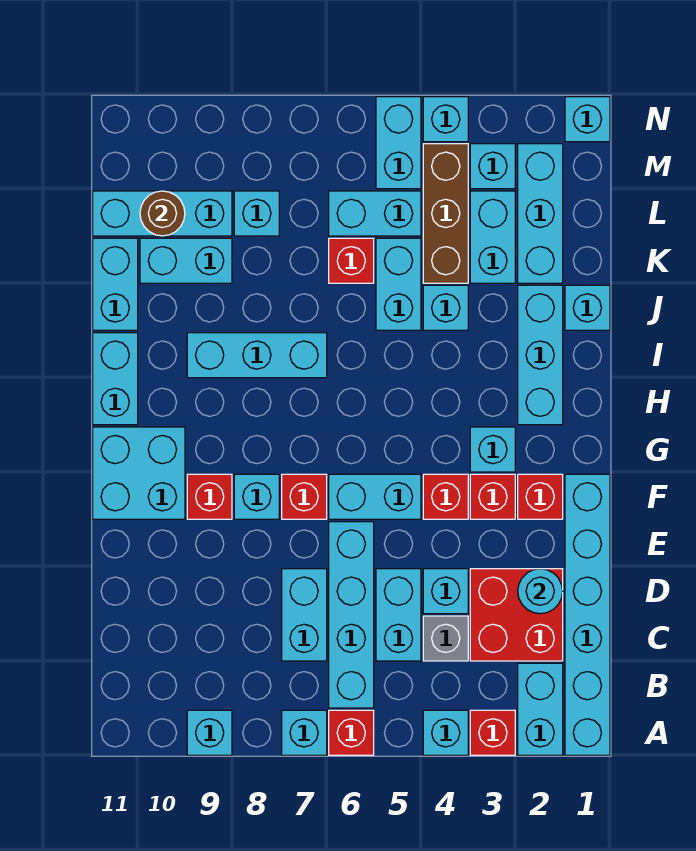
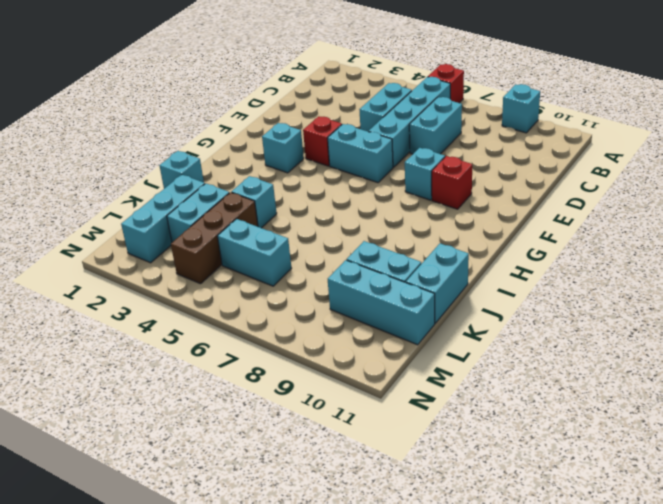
none -> cyan 1x6 brick [565,474,610,755]
none -> cyan 1x2 brick [518,663,563,755]
none -> red 1x1 brick [470,710,515,755]
none -> cyan 1x1 brick [423,710,468,755]

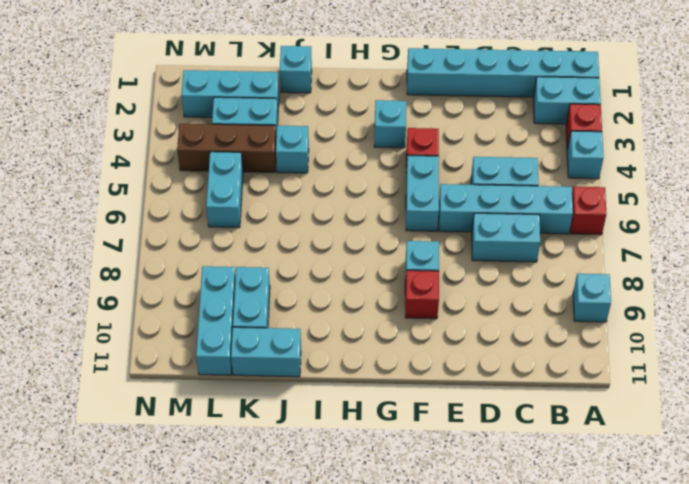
none -> cyan 1x1 brick [282,710,327,755]
none -> red 2x2 brick [470,569,563,661]
none -> grey 1x1 brick [423,616,468,661]
none -> cyan 1x1 brick [423,569,468,614]

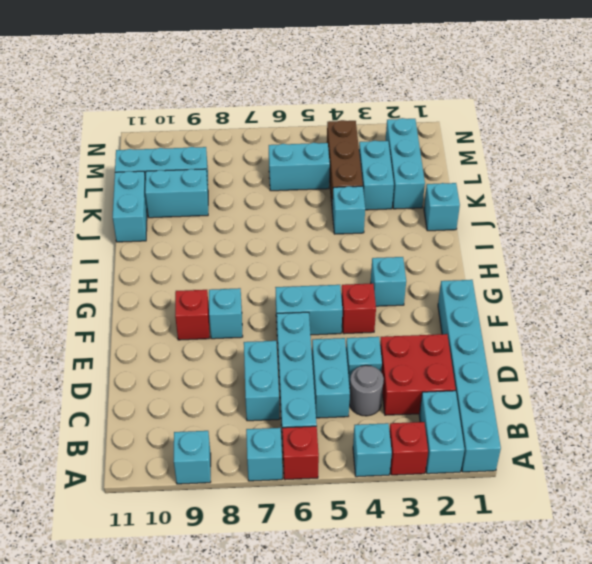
grey 1x1 round brick [349,365,384,416] -> grey 1x1 brick [423,616,468,661]
none -> red 1x1 brick [518,474,563,519]
none -> red 1x1 brick [470,474,515,519]
none -> red 1x1 brick [282,474,327,519]
none -> cyan 2x2 brick [93,427,185,519]

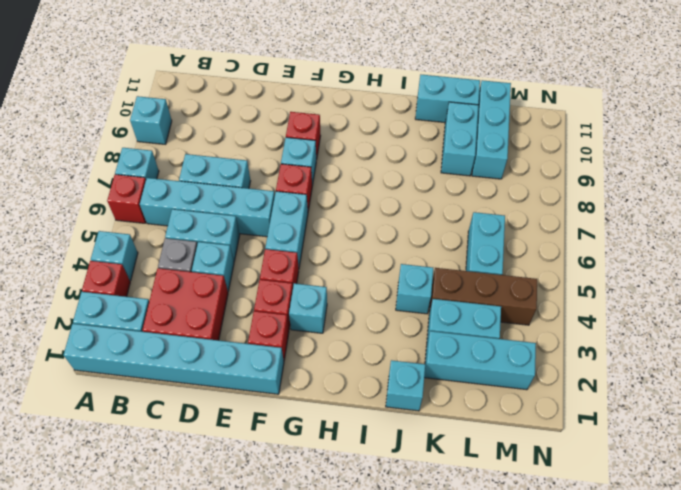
none -> cyan 2x2 brick [93,427,185,519]
none -> cyan 1x3 brick [518,285,563,425]
none -> cyan 1x2 brick [93,333,138,425]
none -> cyan 1x3 brick [187,333,327,378]

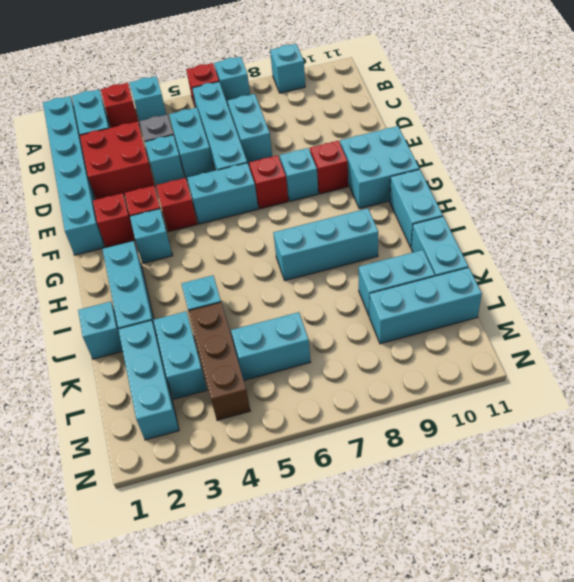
none -> cyan 1x2 brick [376,238,421,330]
none -> red 1x1 brick [329,238,374,283]
none -> cyan 1x1 brick [234,191,279,236]
none -> cyan 1x1 brick [470,144,515,189]

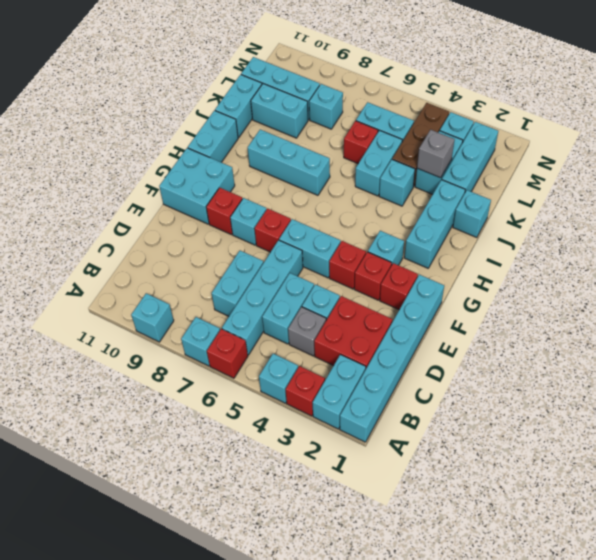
grey 1x1 brick [417,130,455,178] -> none
none -> cyan 1x2 brick [376,97,421,189]
none -> cyan 1x1 brick [565,97,610,142]
none -> cyan 1x1 brick [423,97,468,142]
none -> cyan 1x1 round brick [518,569,563,614]

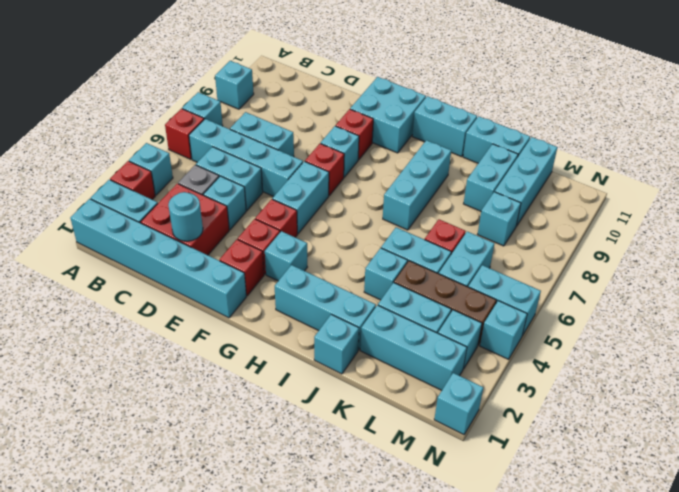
none -> brown 1x1 round brick [140,191,185,236]

